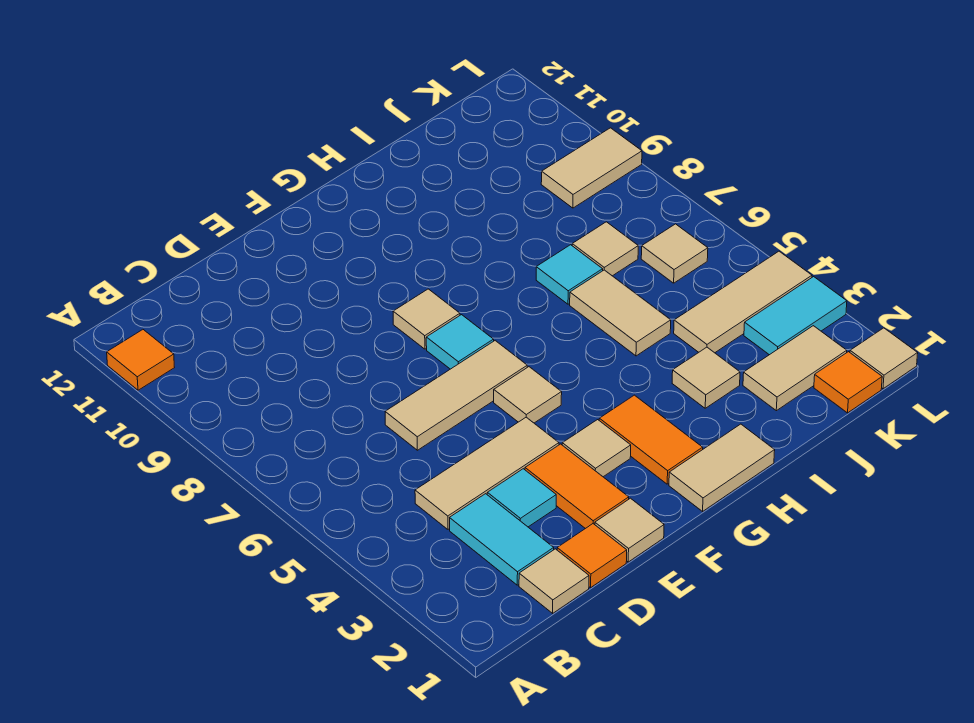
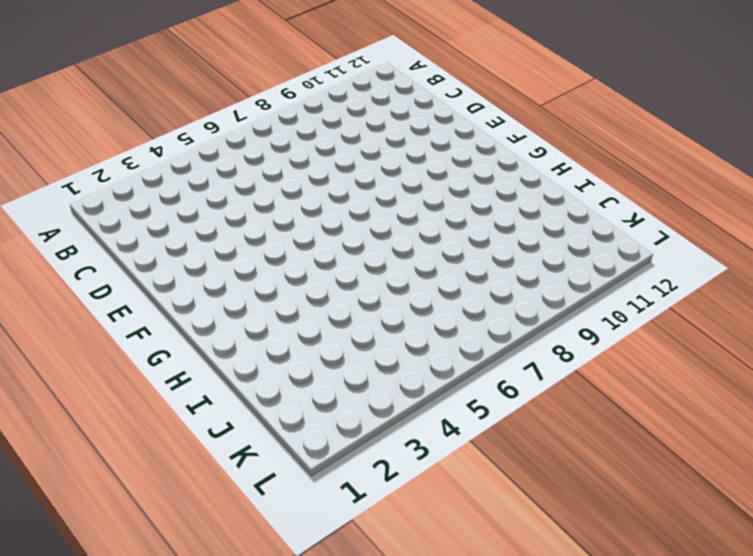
none -> orange 1x1 tile [107,330,175,390]
none -> tan 1x1 tile [519,549,589,613]
none -> cyan 1x2 tile [450,494,554,585]

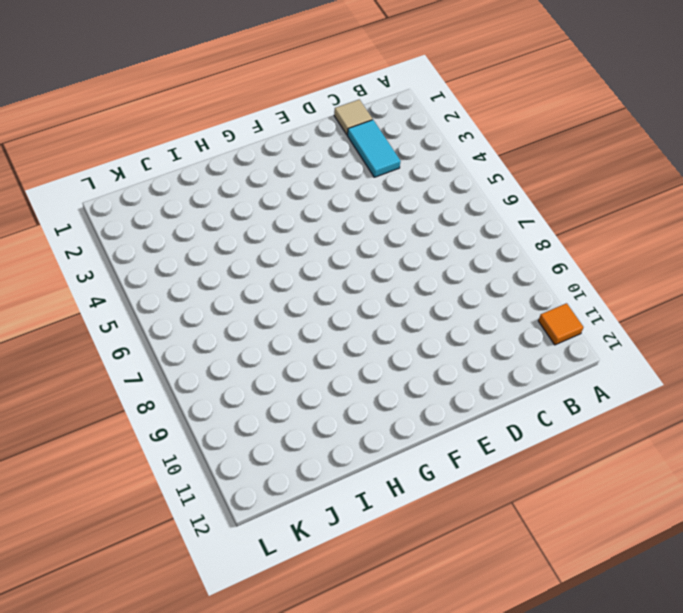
none -> tan 1x3 tile [415,417,559,529]
none -> orange 1x1 tile [557,524,627,588]
none -> cyan 1x1 tile [487,469,556,527]

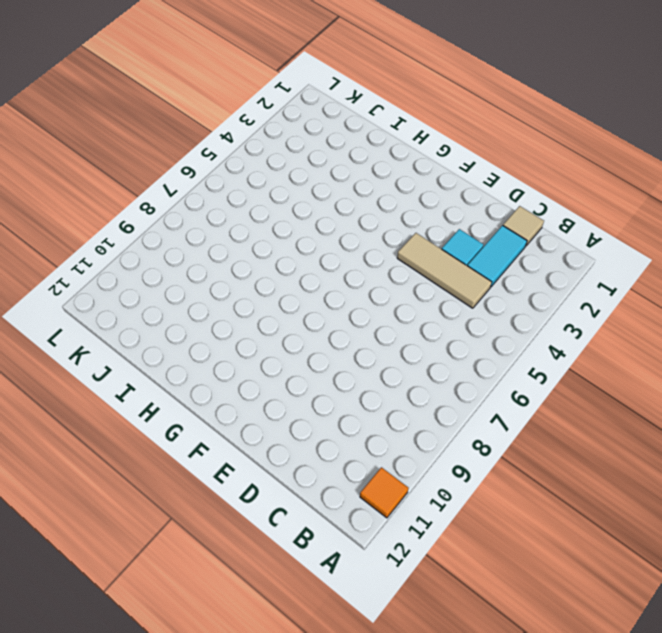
none -> orange 1x1 tile [557,524,627,588]
none -> tan 1x3 tile [385,341,527,450]
none -> tan 1x1 tile [595,498,664,562]

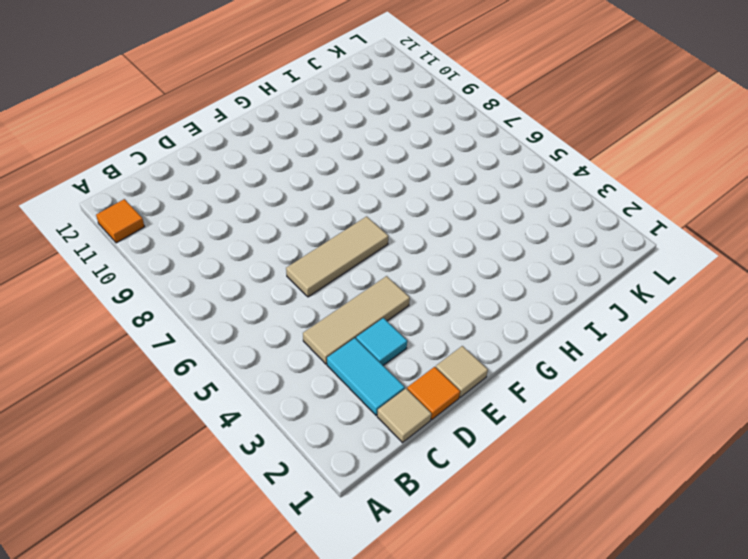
none -> orange 1x2 tile [525,444,629,529]
none -> tan 1x1 tile [562,420,631,477]
none -> tan 1x1 tile [494,367,562,423]

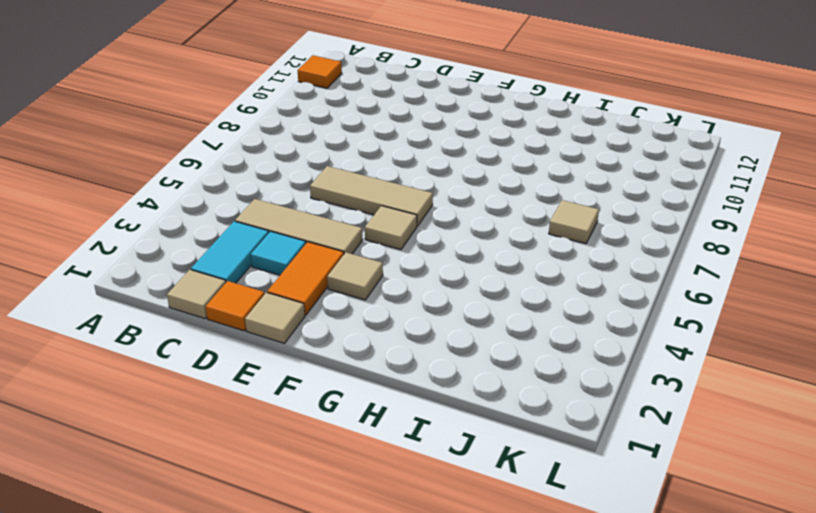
none -> cyan 1x1 tile [426,315,494,369]
none -> tan 1x1 tile [393,289,460,349]
none -> tan 1x2 tile [669,424,775,511]

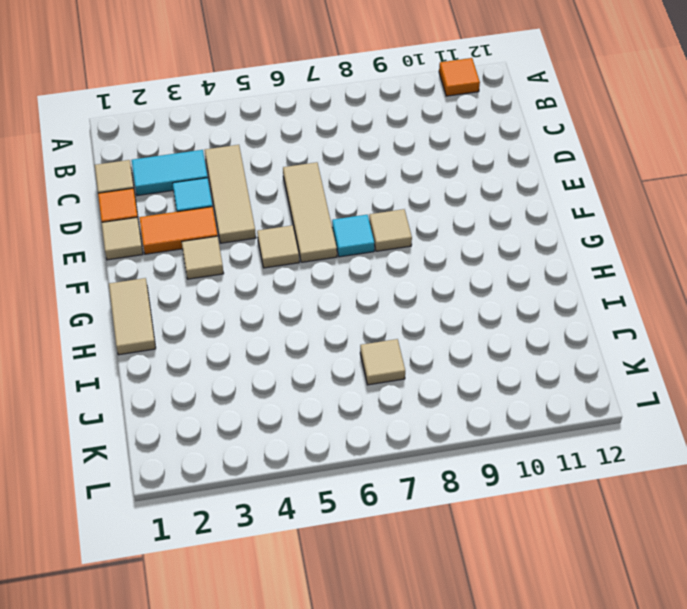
none -> orange 1x2 tile [599,395,703,484]
none -> tan 1x1 tile [672,347,740,408]
none -> tan 1x2 tile [570,270,671,356]

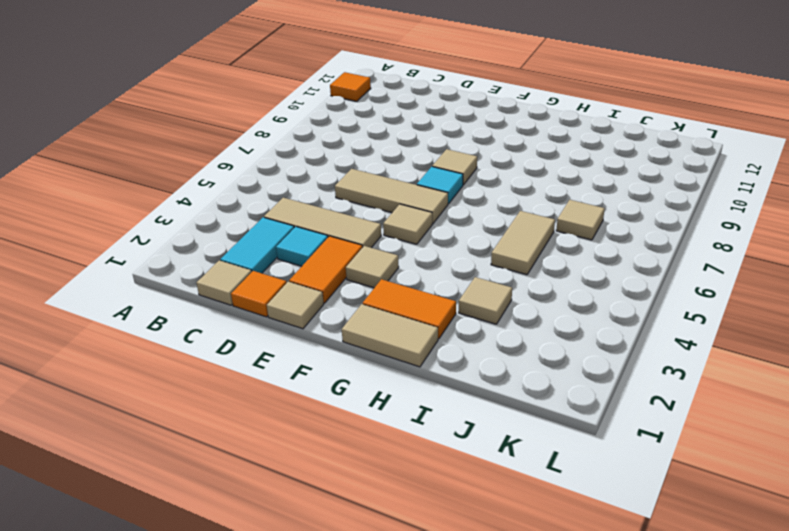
orange 1x2 tile [363,279,456,339] -> orange 1x2 tile turned to [599,395,703,484]
none -> cyan 1x1 tile [536,245,603,304]
none -> tan 1x2 tile [743,326,847,411]
none -> tan 1x3 tile [674,251,812,353]

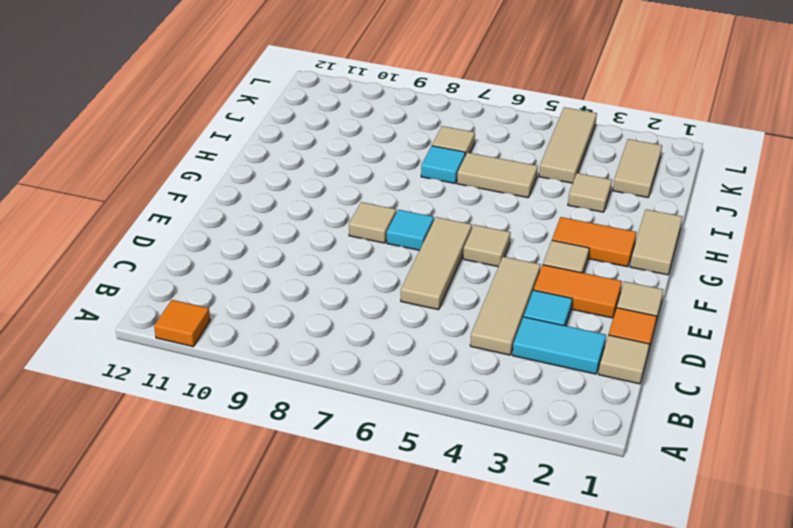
none -> orange 1x1 tile [814,352,882,413]
none -> cyan 1x2 tile [744,277,847,355]
none -> tan 1x1 tile [641,224,708,283]

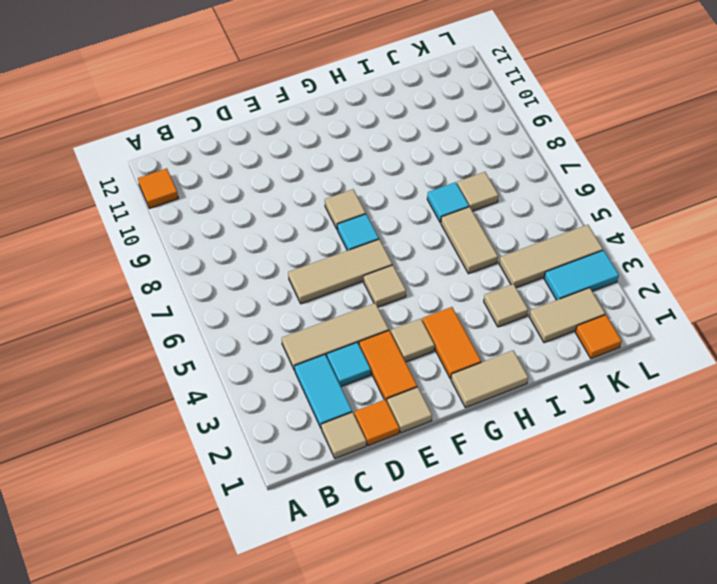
none -> tan 1x1 tile [641,224,708,283]
none -> tan 1x2 tile [541,128,642,208]
none -> tan 1x1 tile [850,328,918,389]

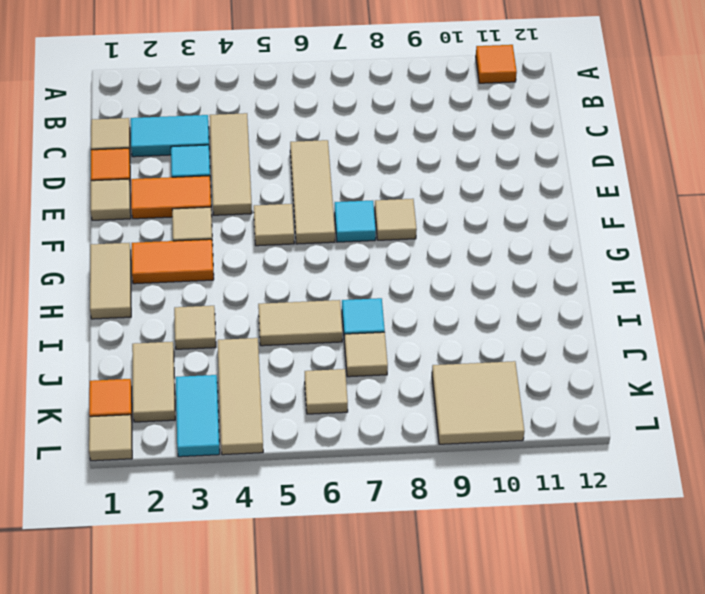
tan 2x2 tile [432,361,524,444] -> tan 1x2 tile [541,128,642,208]

